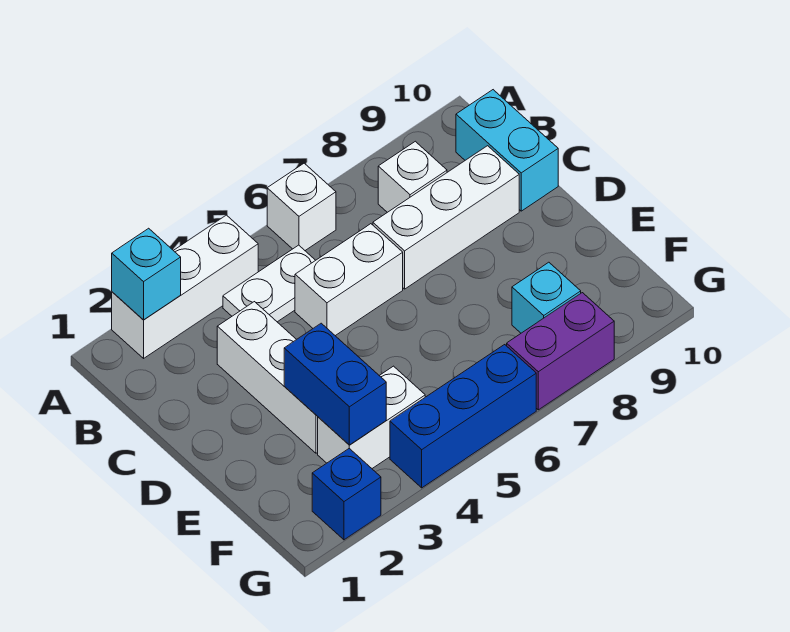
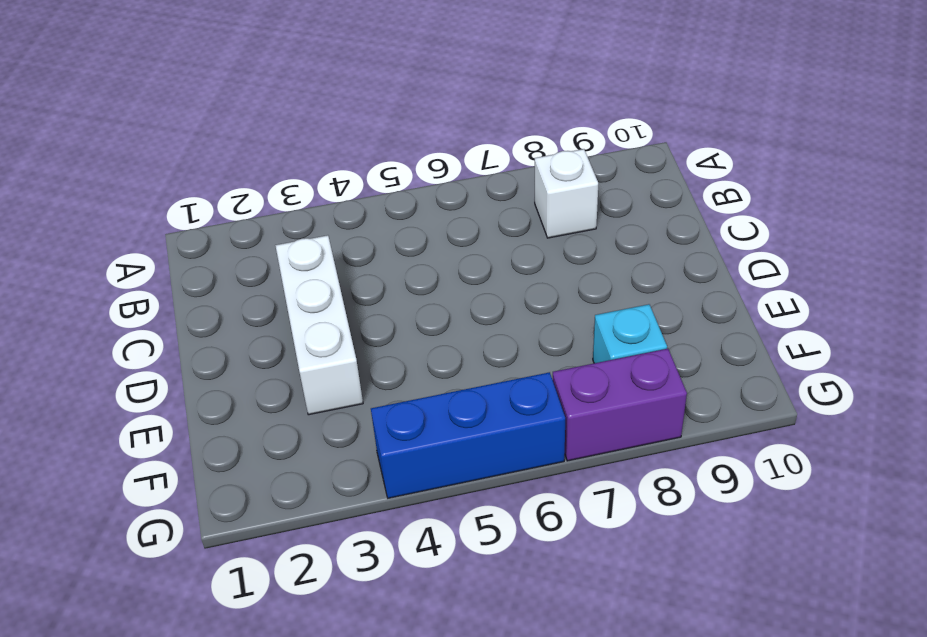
none -> white 1x3 brick [112,215,258,358]
none -> white 1x1 brick [267,163,336,250]
none -> white 1x2 plate [223,245,315,322]

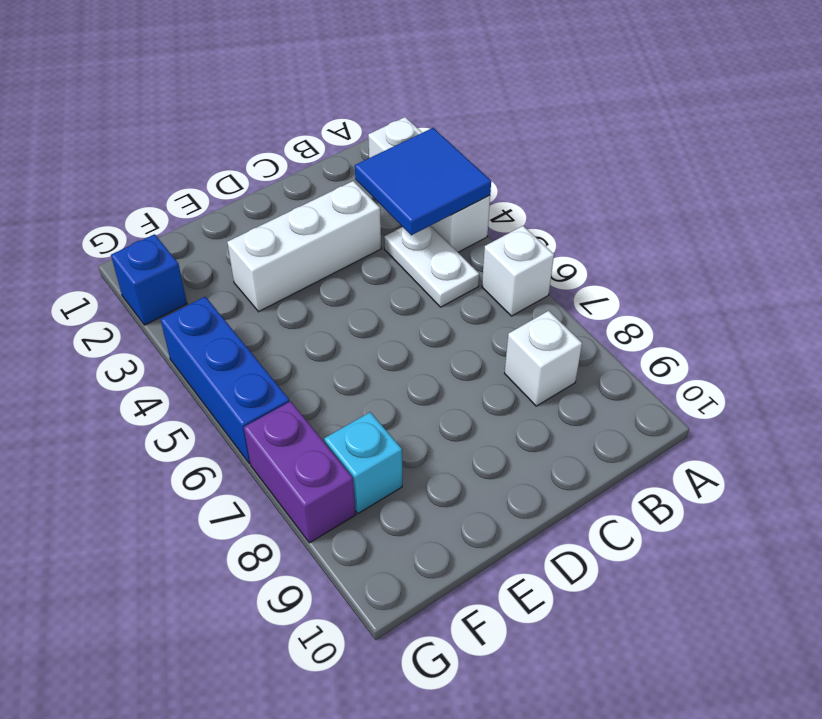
blue 2x2 tile [355,128,491,235] -> none
none -> cyan 1x2 brick [456,90,558,211]
none -> white 1x2 brick [295,224,403,336]
none -> white 1x3 brick [373,146,519,289]

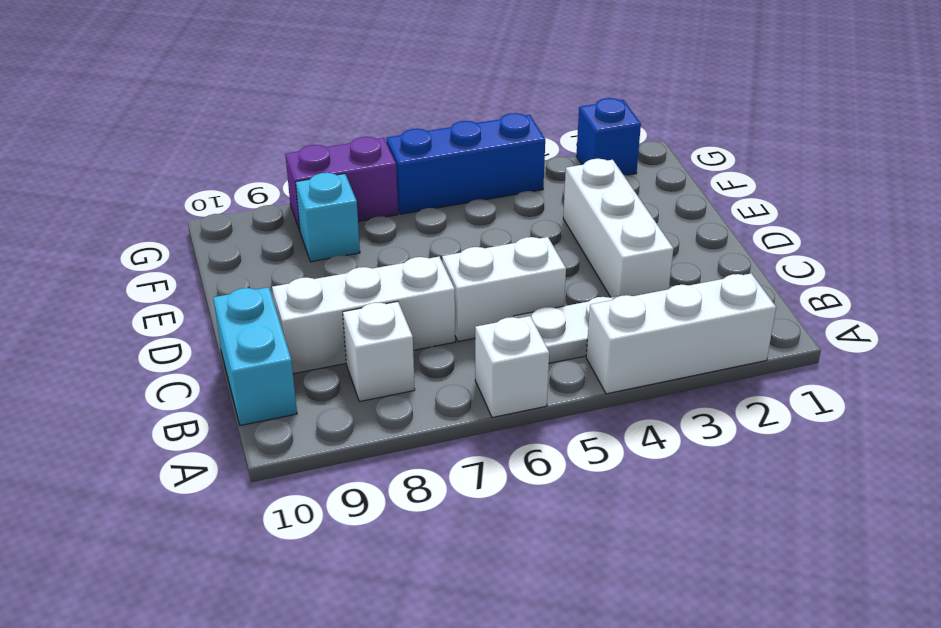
none -> white 1x2 brick [318,366,425,468]
none -> cyan 1x1 brick [112,228,181,320]
none -> blue 1x2 brick [284,323,386,445]

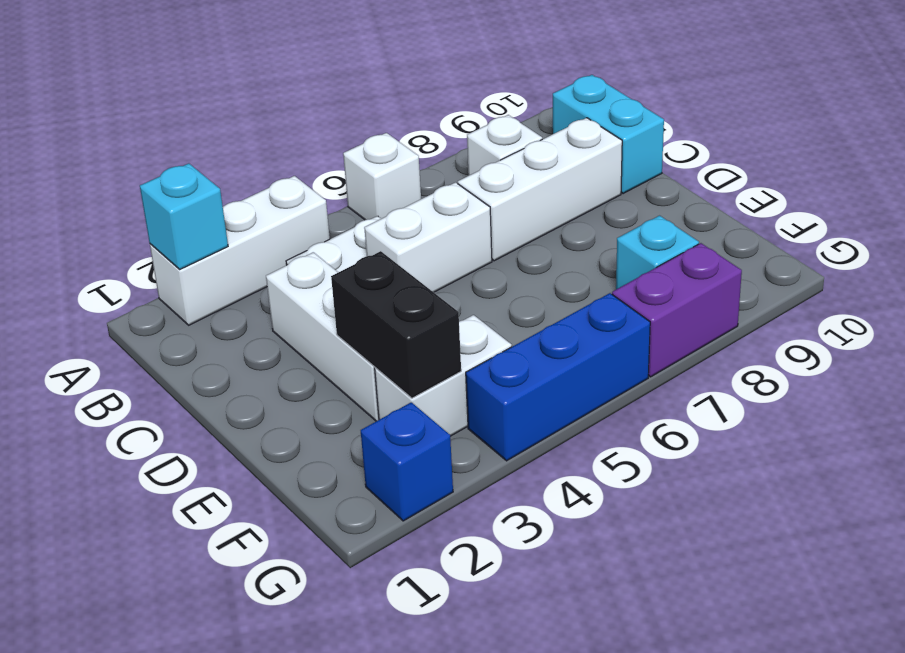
black 1x2 brick [331,251,461,398] -> blue 1x2 brick [284,323,386,445]

